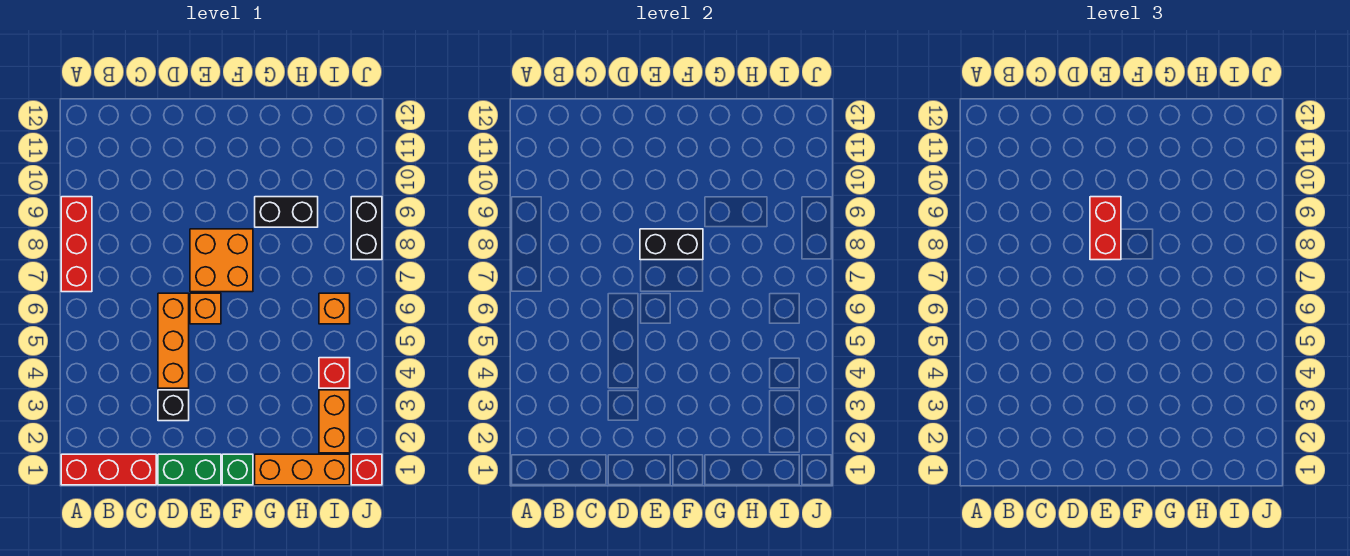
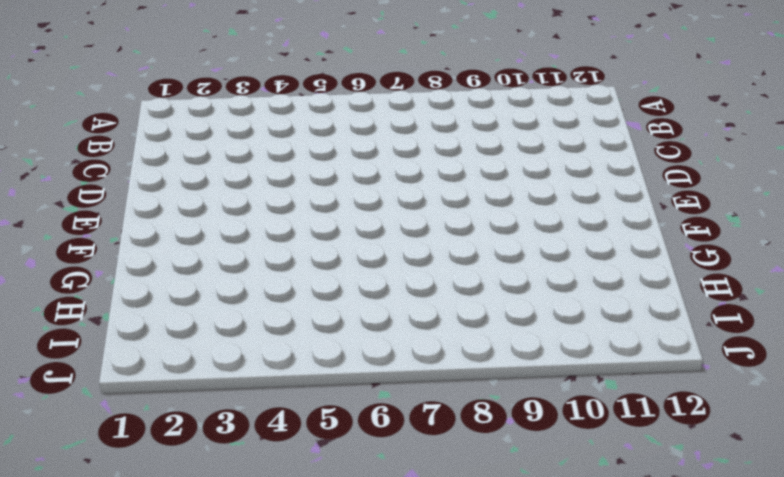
none -> red 1x3 brick [61,454,156,485]
none -> red 1x3 brick [61,197,92,292]
none -> green 1x2 brick [158,454,221,485]

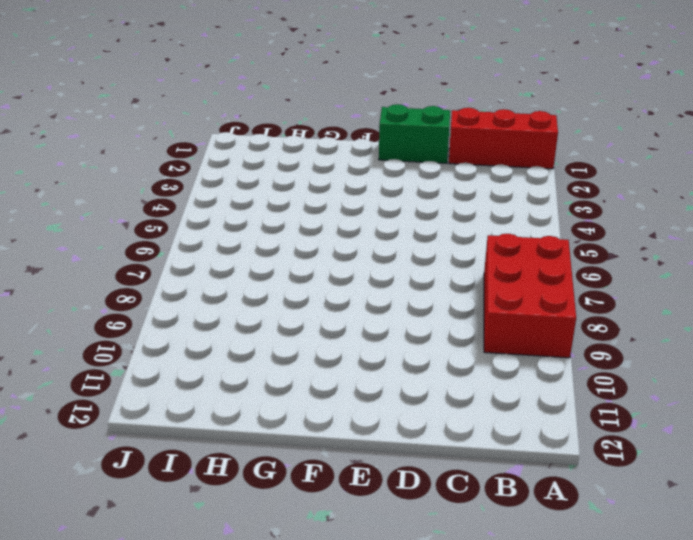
red 2x3 brick [484,234,576,358] -> red 1x3 brick [61,197,92,292]
none -> black 1x1 brick [158,390,189,421]
none -> orange 1x3 brick [158,293,189,388]
none -> orange 1x1 brick [190,293,221,324]

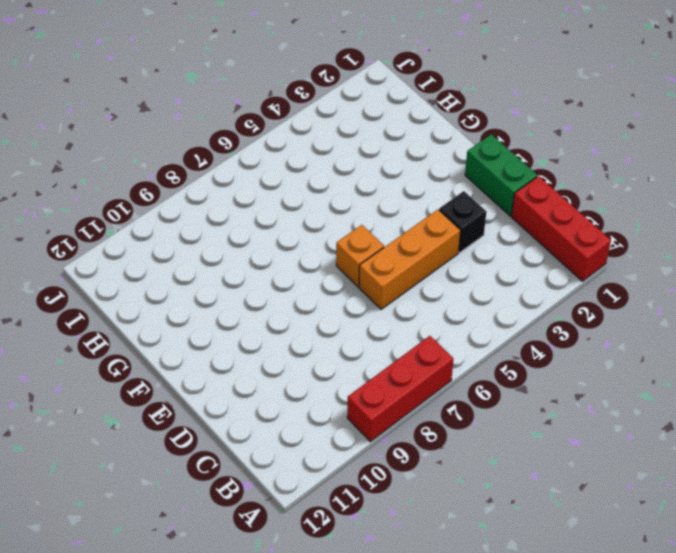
none -> orange 2x2 brick [190,229,253,292]
none -> green 1x1 brick [222,454,253,485]
none -> orange 1x3 brick [255,454,350,485]

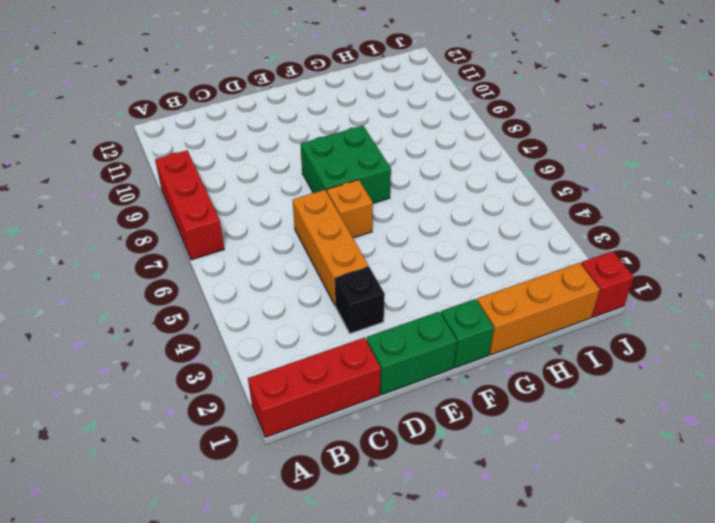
green 2x2 brick [301,126,391,203] -> orange 2x2 brick [190,229,253,292]
none -> black 1x2 brick [255,197,318,227]
none -> orange 1x2 brick [319,390,350,453]
none -> red 1x1 brick [319,358,350,388]

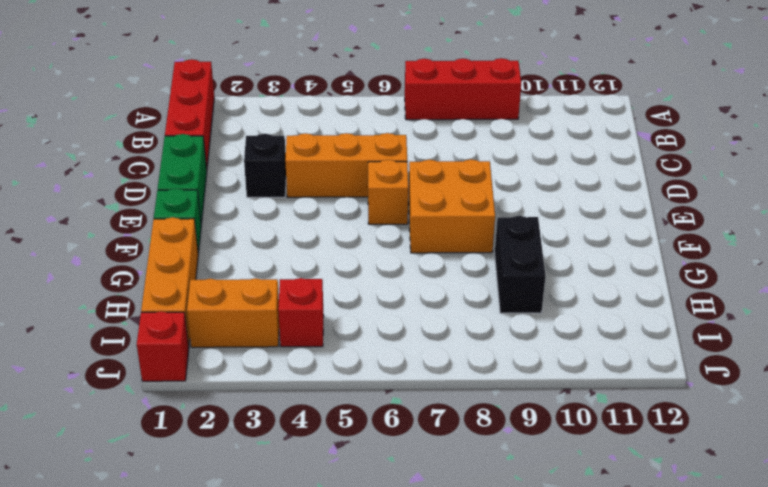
none -> orange 1x1 brick [319,293,350,324]
none -> black 1x2 brick [351,197,382,260]
none -> black 1x2 brick [640,229,703,260]

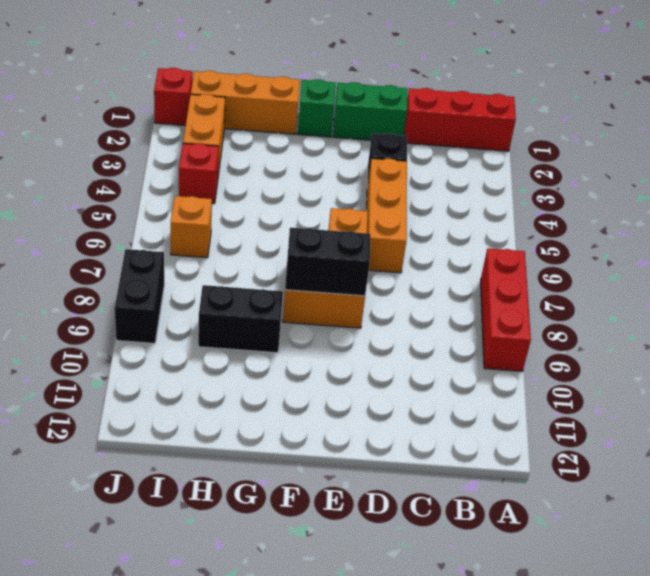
none -> red 1x2 brick [1090,197,1121,260]

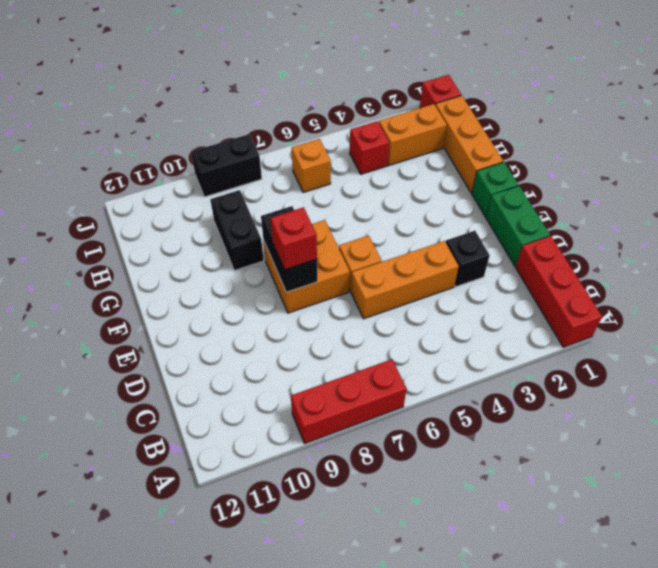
red 1x1 brick [271,207,317,269] -> red 1x2 brick [1090,197,1121,260]

